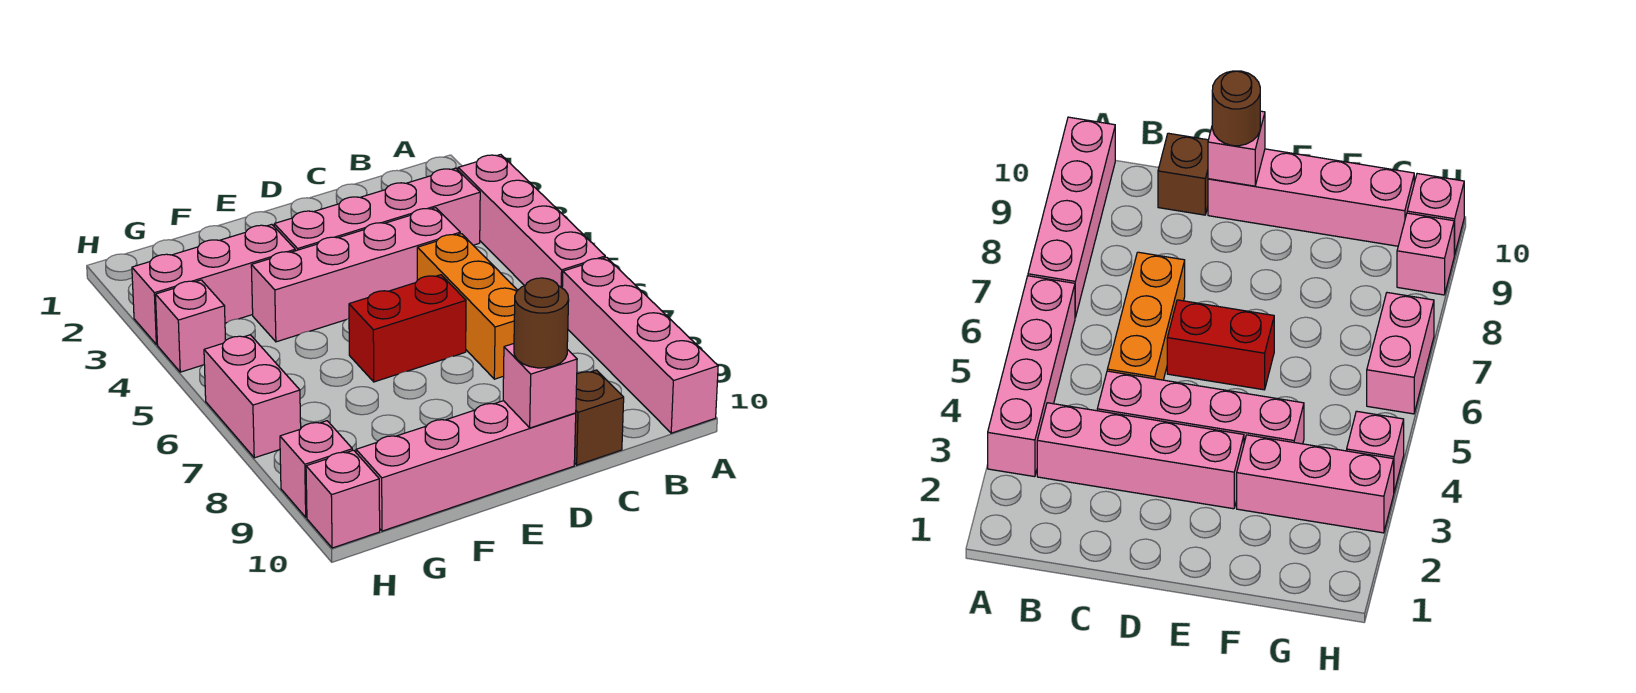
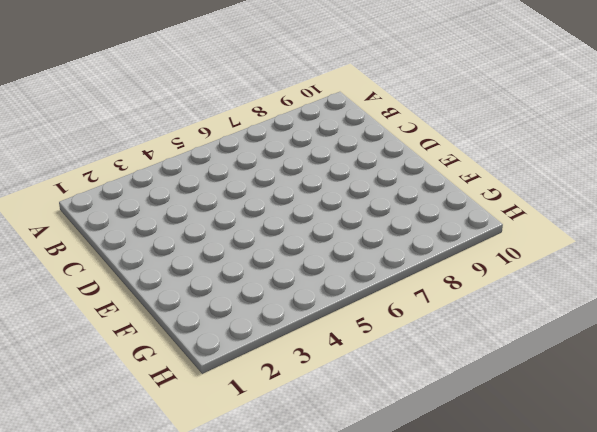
none -> pink 1x4 brick [458,155,605,288]
none -> pink 1x4 brick [562,257,718,433]
none -> pink 1x4 brick [274,168,480,251]

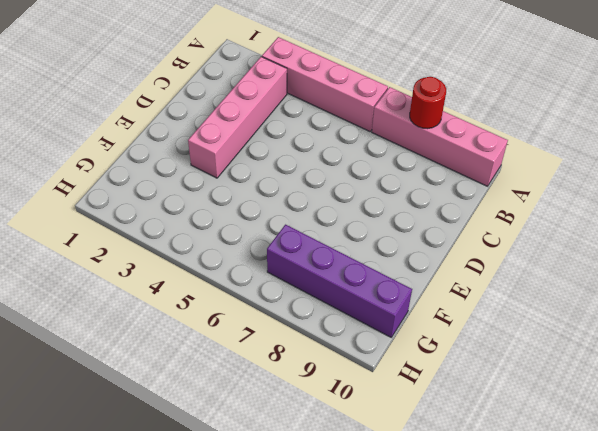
red 1x1 round brick [410,77,446,129] -> none
purple 1x4 brick [267,225,412,337] -> pink 1x4 brick [356,401,576,531]
none -> pink 1x4 brick [251,208,460,342]
none -> orange 1x3 brick [417,234,518,379]
none -> brown 1x1 brick [574,370,624,465]

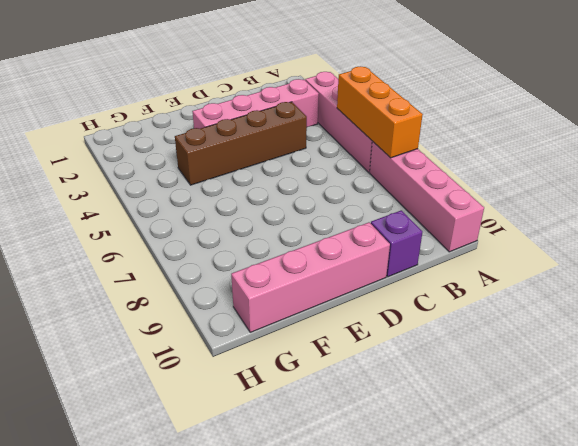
orange 1x3 brick [337,66,423,158] -> orange 1x3 brick moved to [417,234,518,379]
brown 1x4 brick [175,102,307,185] -> pink 1x4 brick [251,208,460,342]
purple 1x1 brick [371,210,422,277] -> brown 1x1 brick [574,370,624,465]
none -> red 1x2 brick [349,275,466,382]
none -> pink 1x3 brick [132,224,295,345]
none -> pink 1x1 brick [156,280,226,372]

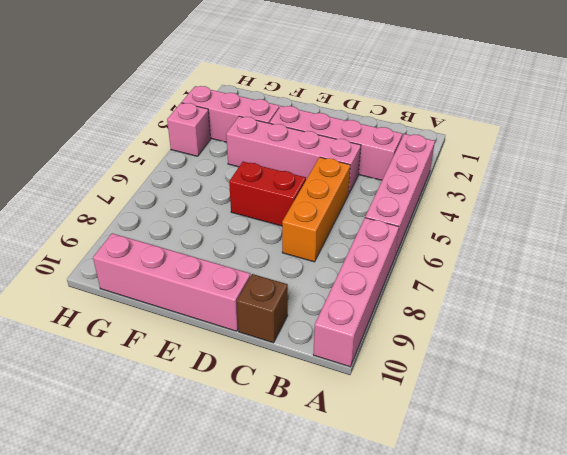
none -> pink 1x2 brick [204,335,301,458]
none -> pink 1x1 brick [280,421,352,517]
none -> pink 1x1 brick [306,450,380,548]

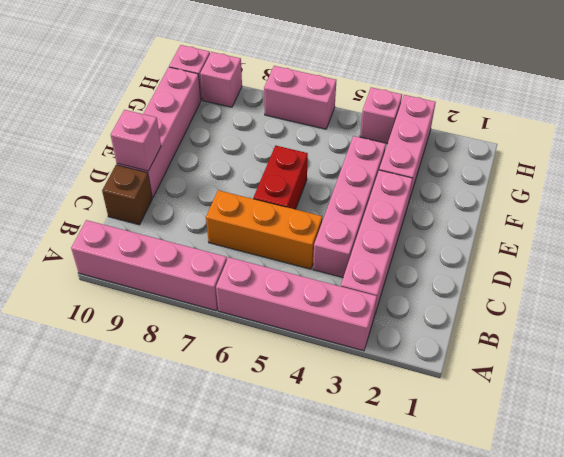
none -> brown 1x1 round brick [514,278,569,368]

